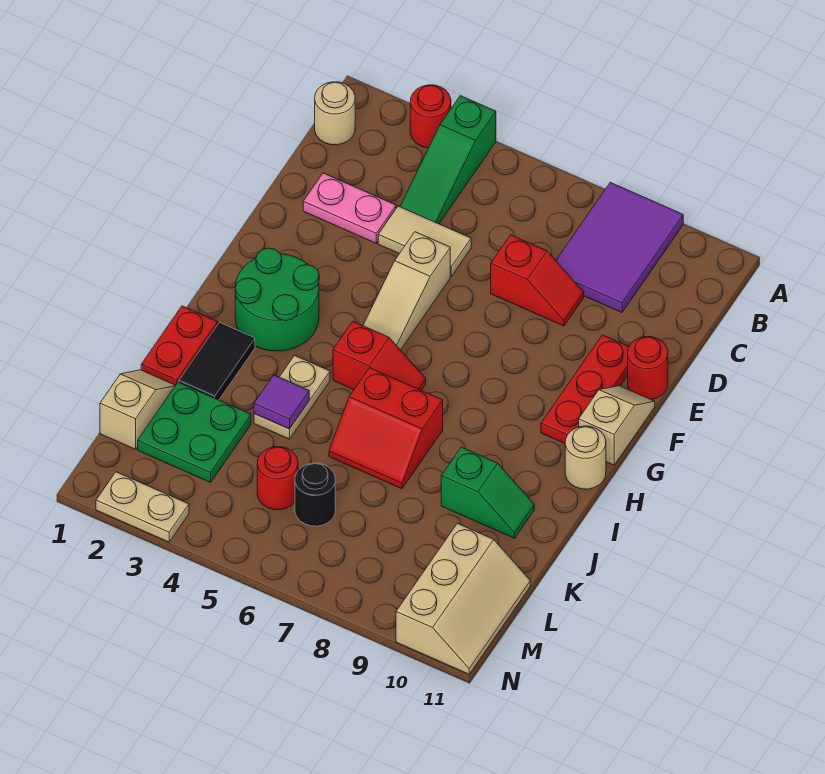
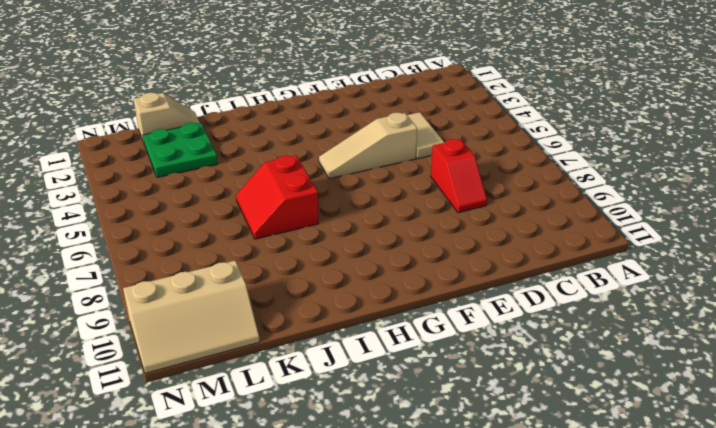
none -> red 1x1 round brick [410,85,451,148]
none -> green 1x3 slope [400,96,496,224]
none -> purple 2x3 tile [556,182,683,312]

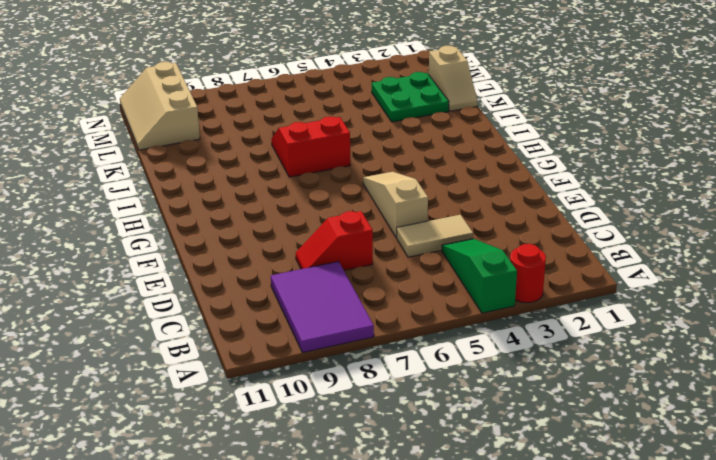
none -> tan 1x1 round brick [315,82,355,145]
none -> pink 1x2 plate [303,173,396,243]
none -> red 1x3 plate [541,335,629,443]

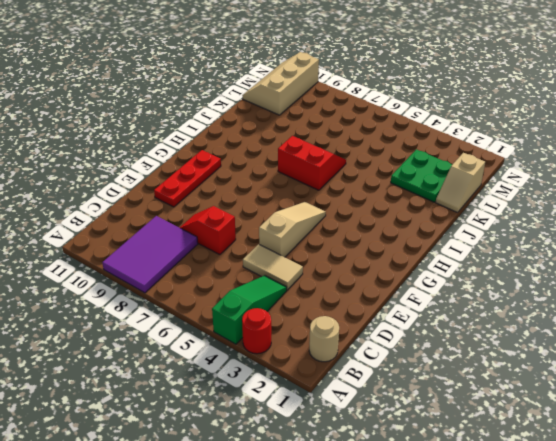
none -> pink 1x2 plate [303,173,396,243]
none -> red 1x1 round brick [628,337,668,399]
none -> tan 1x2 slope [579,386,655,465]

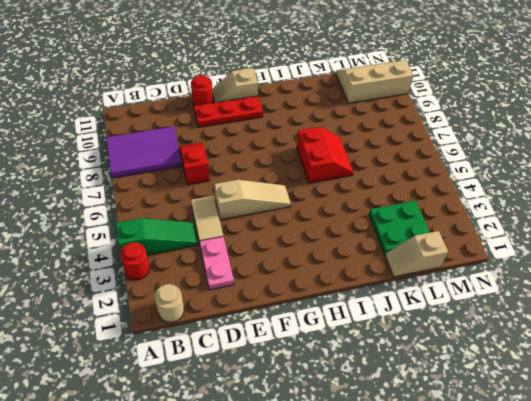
none -> green 2x2 round brick [235,248,319,351]
none -> red 1x2 slope [333,322,426,390]
none -> tan 1x1 round brick [565,426,606,489]

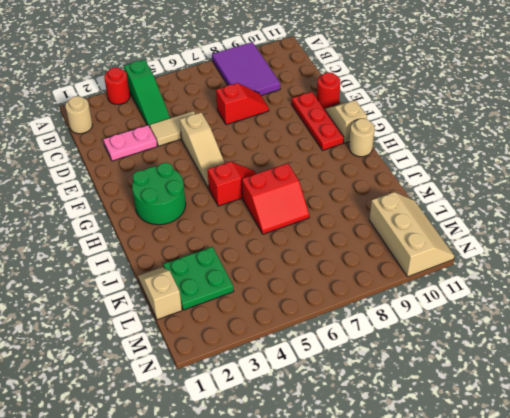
none -> red 1x2 plate [141,306,218,385]
none -> black 1x2 tile [179,322,255,400]
none -> tan 1x2 plate [254,355,330,439]

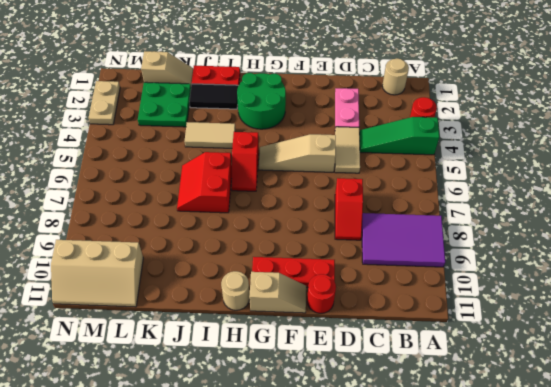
tan 1x2 tile [185,122,235,148] -> tan 1x2 plate [254,355,330,439]
none -> green 1x2 slope [441,447,534,538]
none -> red 1x1 round brick [257,447,298,510]
none -> black 1x1 round brick [295,463,335,526]

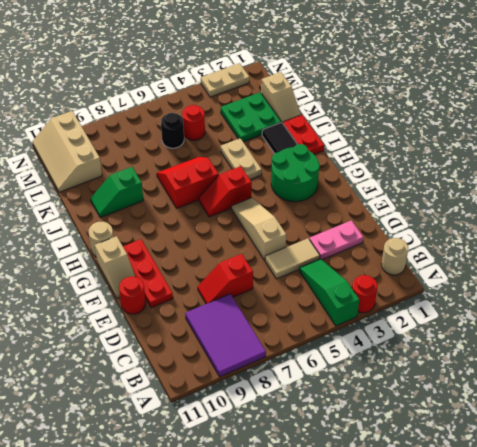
none -> purple 1x1 tile [254,375,309,429]

